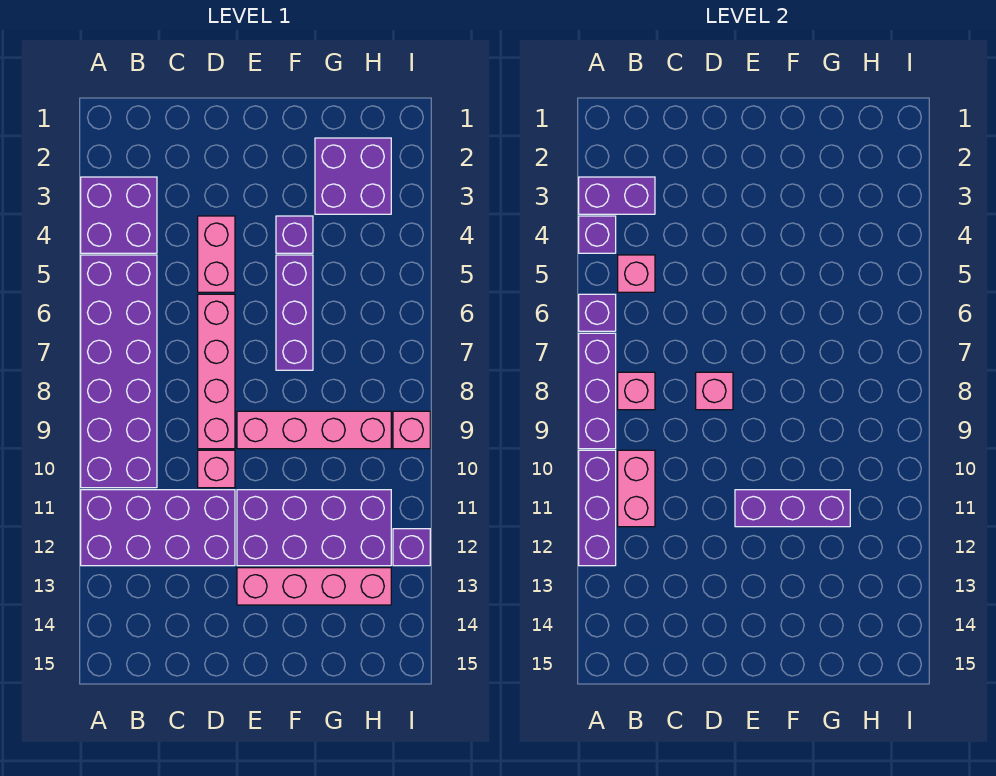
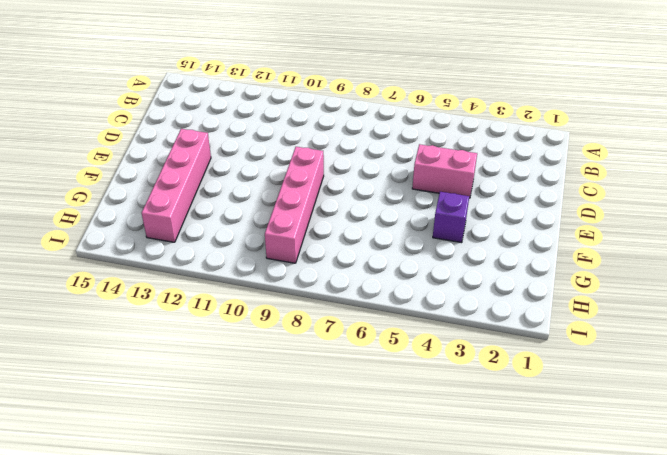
none -> purple 2x2 brick [81,177,157,253]
none -> purple 2x6 brick [81,255,157,488]
none -> purple 2x4 brick [81,490,235,566]

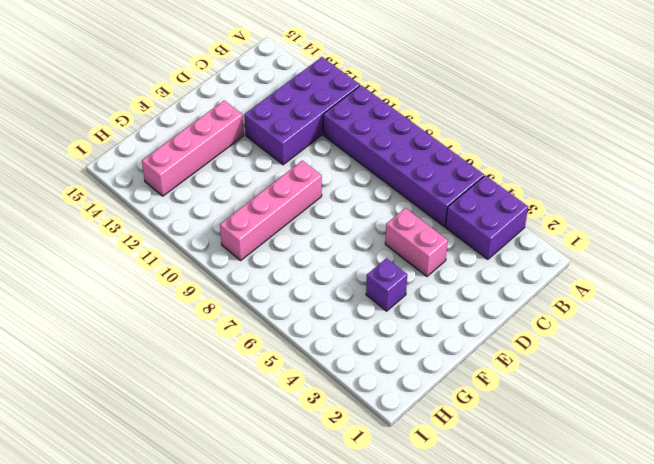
none -> pink 1x4 brick [198,294,235,449]
none -> pink 1x1 brick [198,450,235,488]
none -> purple 2x4 brick [237,490,391,566]

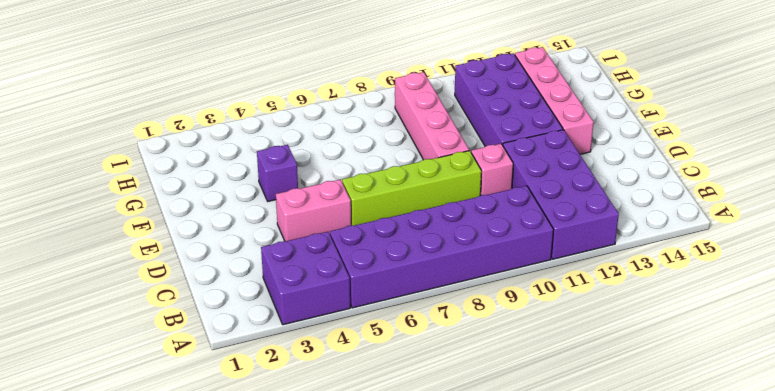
lime 1x4 brick [342,151,481,226] -> pink 1x4 brick [198,294,235,449]
none -> purple 1x3 brick [276,255,313,370]
none -> purple 2x2 brick [315,138,391,214]
none -> pink 1x1 brick [393,411,430,449]

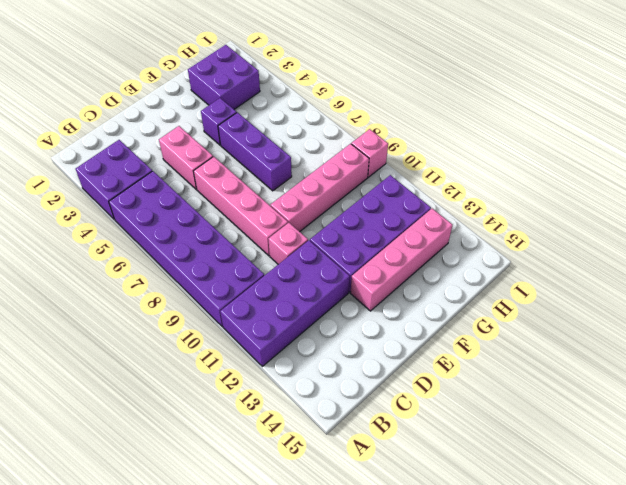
none -> purple 1x1 brick [393,529,430,566]
none -> purple 1x2 brick [579,177,655,214]
none -> purple 1x1 brick [579,216,616,253]

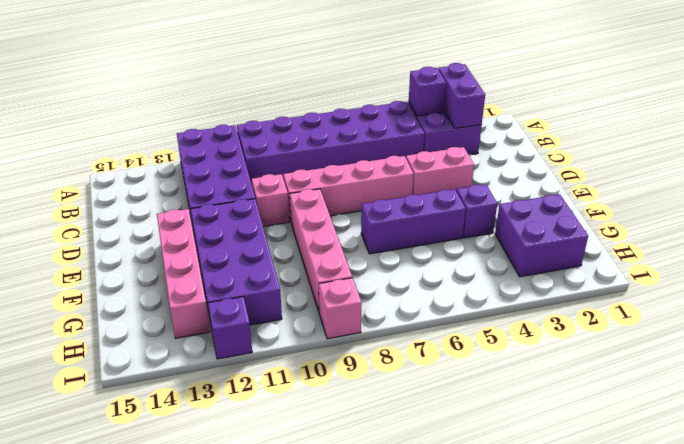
none -> purple 1x1 brick [579,294,616,331]
none -> purple 1x3 brick [579,333,616,449]
none -> purple 1x3 brick [579,450,616,566]

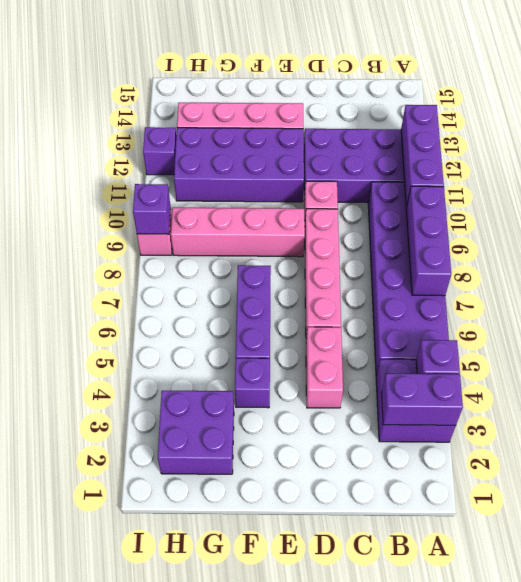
purple 1x1 brick [133,184,171,234] -> purple 1x1 brick moved to [579,294,616,331]
none -> pink 1x1 brick [618,255,655,292]
none -> pink 1x1 brick [618,372,655,410]
none -> pink 1x2 brick [618,450,655,527]

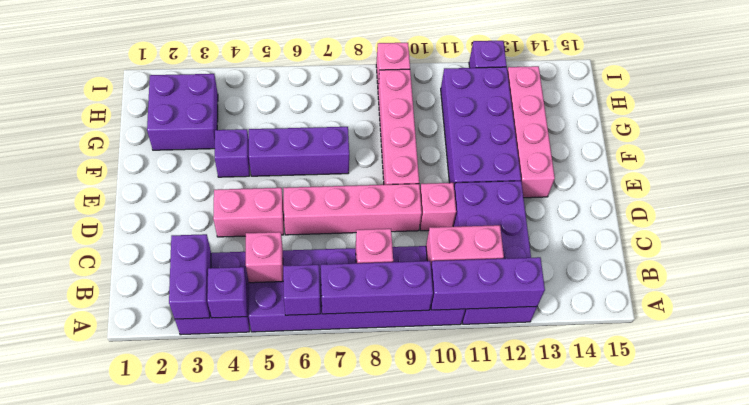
none -> pink 1x1 brick [696,372,733,410]
none -> purple 1x3 brick [735,490,850,527]

